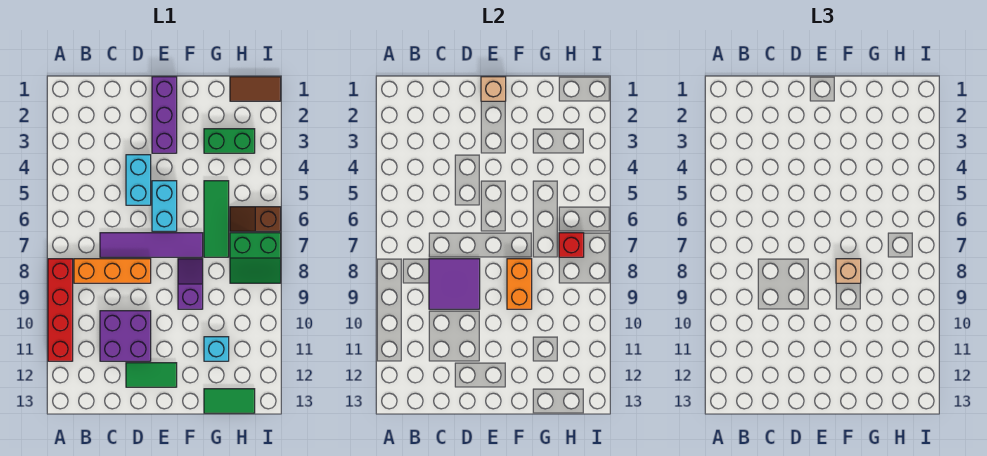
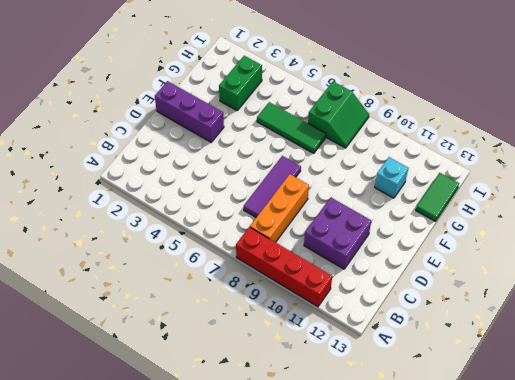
purple 1x3 tile [244,156,301,217] -> purple 1x4 tile [100,233,203,257]
none -> cyan 1x2 brick [126,155,151,205]
none -> green 1x2 tile [126,363,177,387]
none -> cyan 1x2 brick [152,181,177,231]

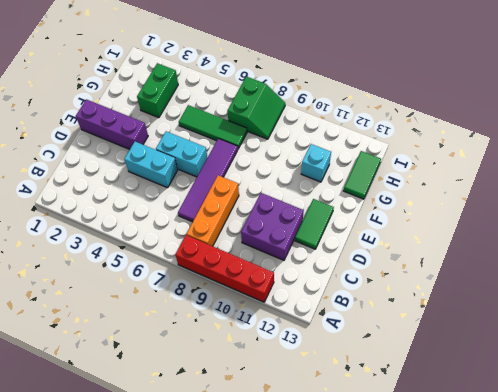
none -> purple 1x2 slope [178,259,203,309]
none -> brown 1x2 tile [230,77,281,101]
none -> brown 1x2 slope [230,207,281,231]

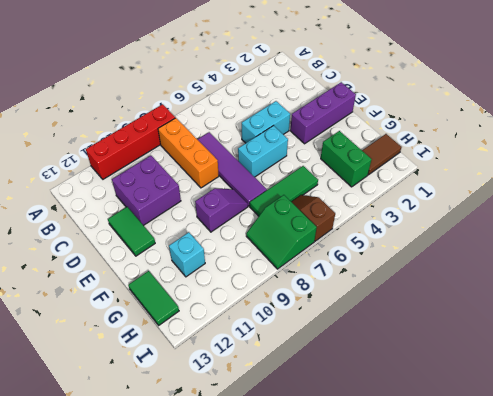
brown 1x2 tile [362,134,402,175] -> brown 1x2 tile turned to [230,77,281,101]
none -> purple 2x2 tile [429,259,480,309]
none -> tan 1x1 brick [481,77,506,101]
none -> orange 1x2 brick [507,259,532,309]

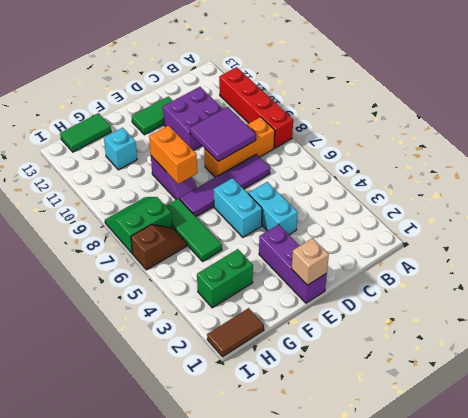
none -> red 1x1 brick [559,233,584,257]
none -> tan 1x1 brick [836,259,861,283]

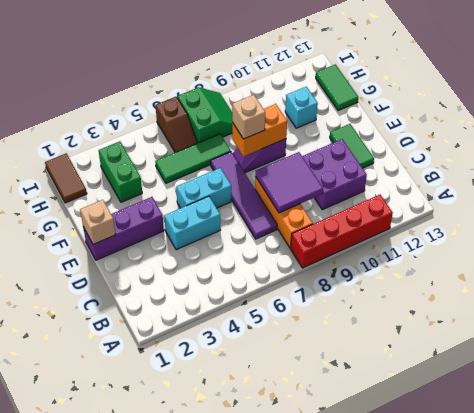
none -> red 1x1 brick [559,233,584,257]

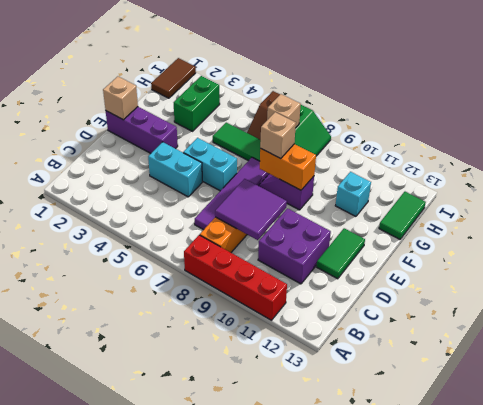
tan 1x1 brick [267,94,301,127] -> red 1x1 brick [559,233,584,257]

